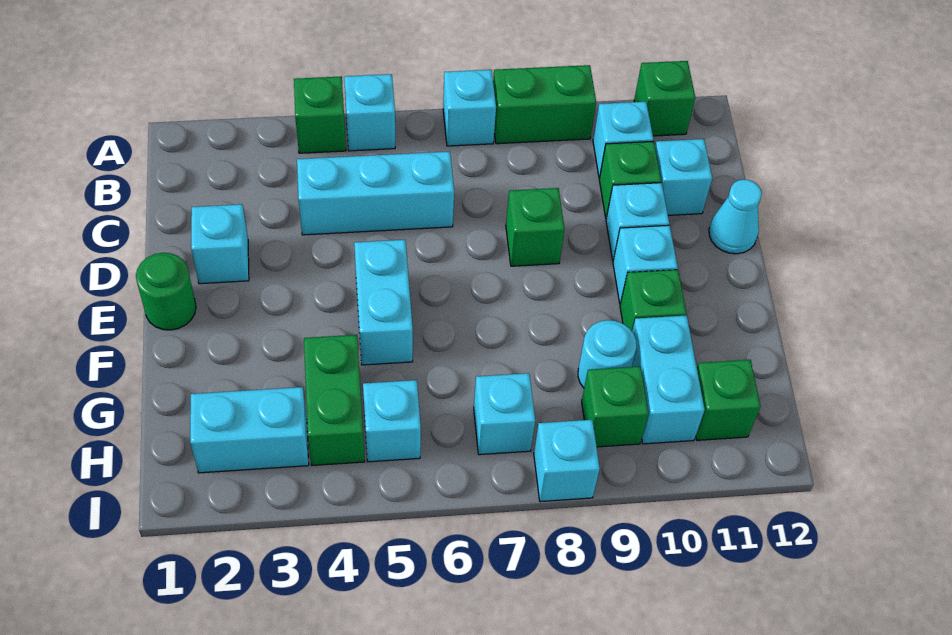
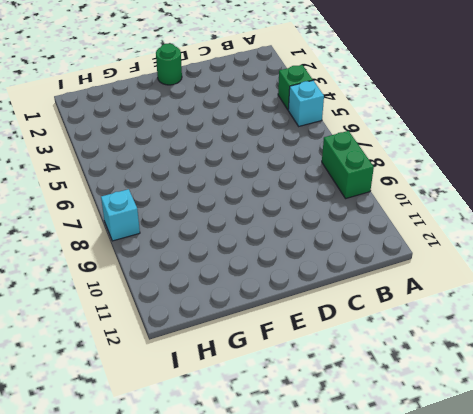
none -> cyan 1x1 brick [443,70,496,146]
none -> green 1x1 brick [634,61,695,136]
none -> cyan 1x1 brick [593,102,653,178]

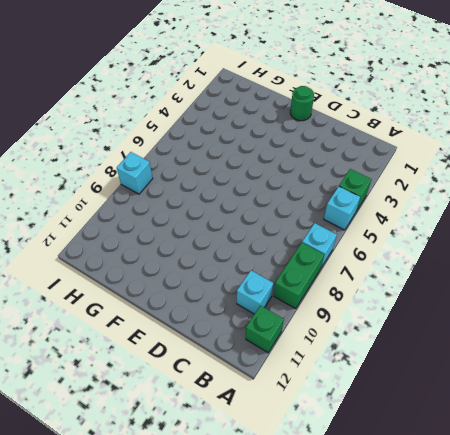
none -> cyan 1x3 brick [297,152,454,235]
none -> green 1x1 brick [599,141,661,218]
none -> cyan 1x1 brick [655,139,712,215]

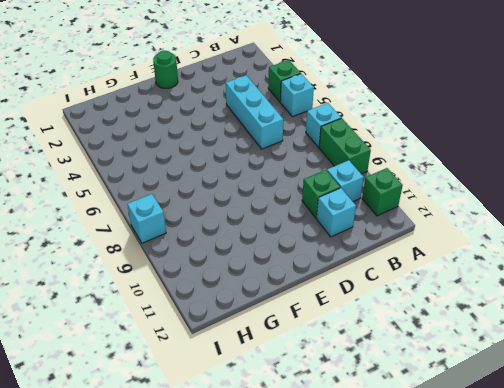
none -> cyan 1x1 brick [191,204,249,284]
none -> green 1x1 brick [506,188,565,266]
none -> cyan 1x1 brick [606,183,669,260]

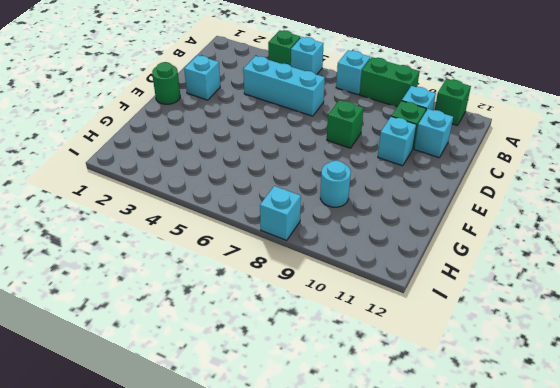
none -> cyan 1x1 cone [709,179,762,254]
none -> cyan 1x2 brick [354,240,413,365]
none -> cyan 1x1 brick [613,225,678,304]

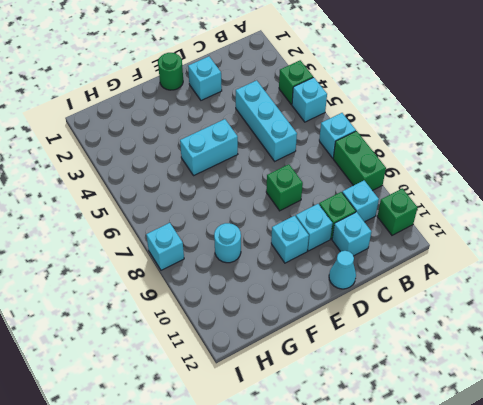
none -> green 1x1 brick [620,270,686,331]
none -> green 1x2 brick [304,335,365,465]
none -> cyan 1x2 brick [632,315,705,444]

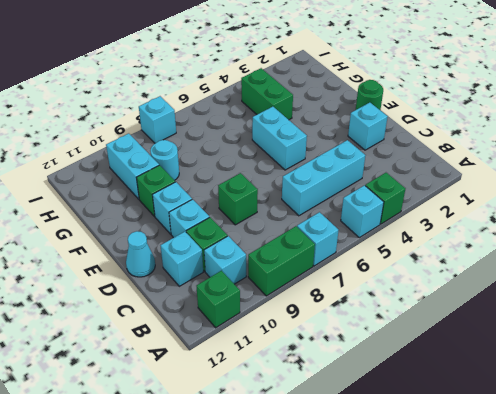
none -> cyan 1x2 brick [190,387,309,473]
none -> cyan 1x1 brick [363,380,421,462]
none -> cyan 1x1 brick [474,373,535,455]

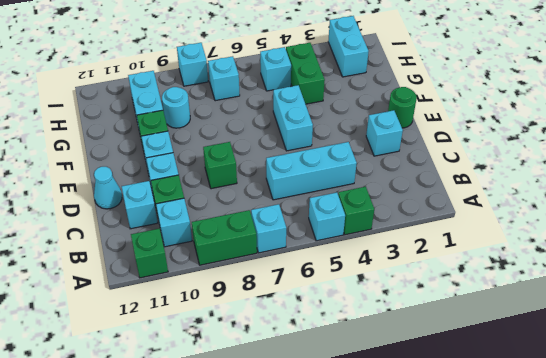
cyan 1x2 brick [328,16,369,77] -> cyan 1x2 brick turned to [190,387,309,473]
none -> green 1x1 brick [582,366,649,447]
none -> green 1x1 brick [696,360,760,440]

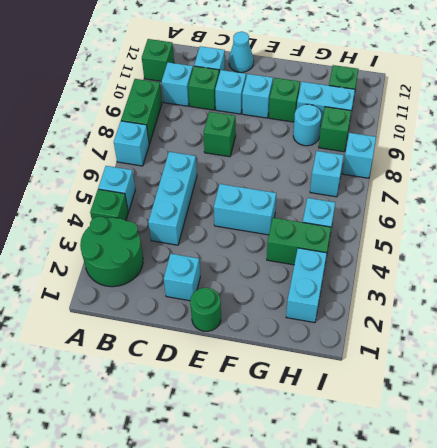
green 2x2 round brick [80,217,143,287] -> none

